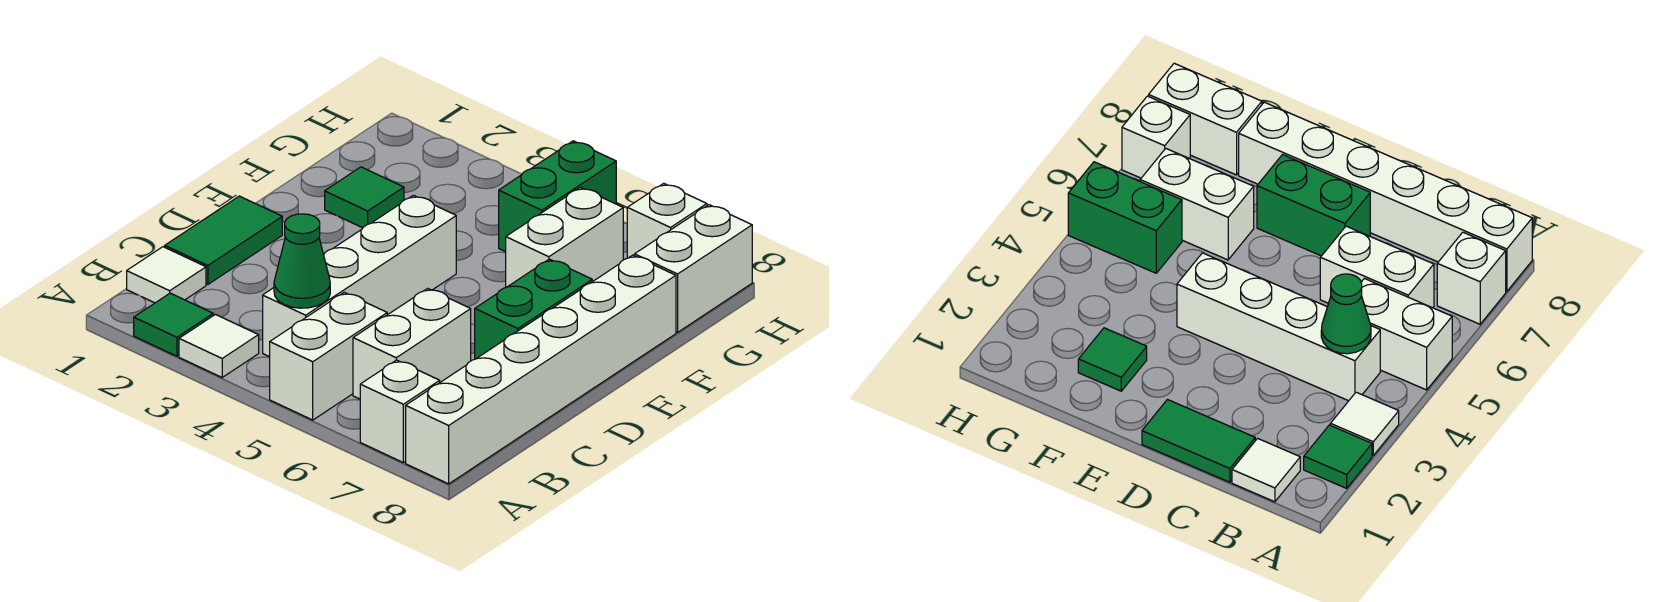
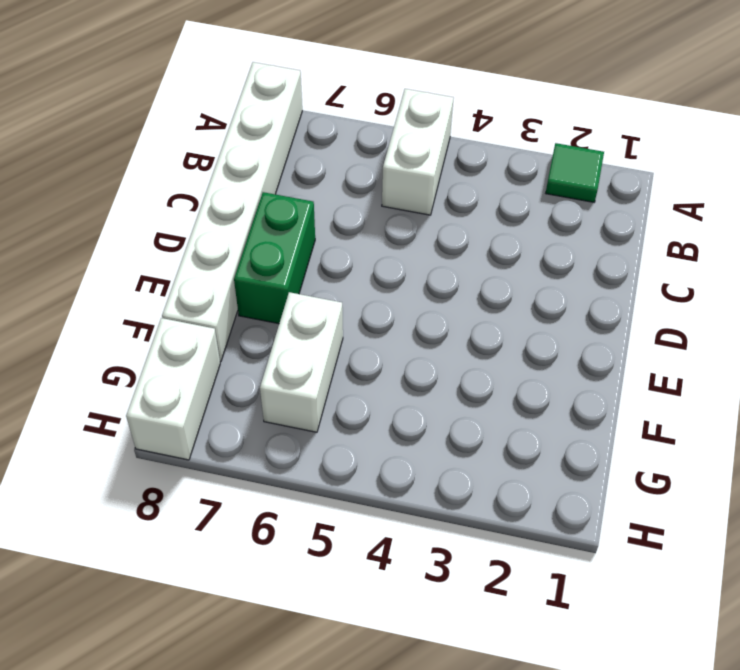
none -> white 1x1 tile [179,315,259,377]
none -> white 1x1 brick [360,360,440,463]
none -> white 1x1 tile [127,247,206,303]

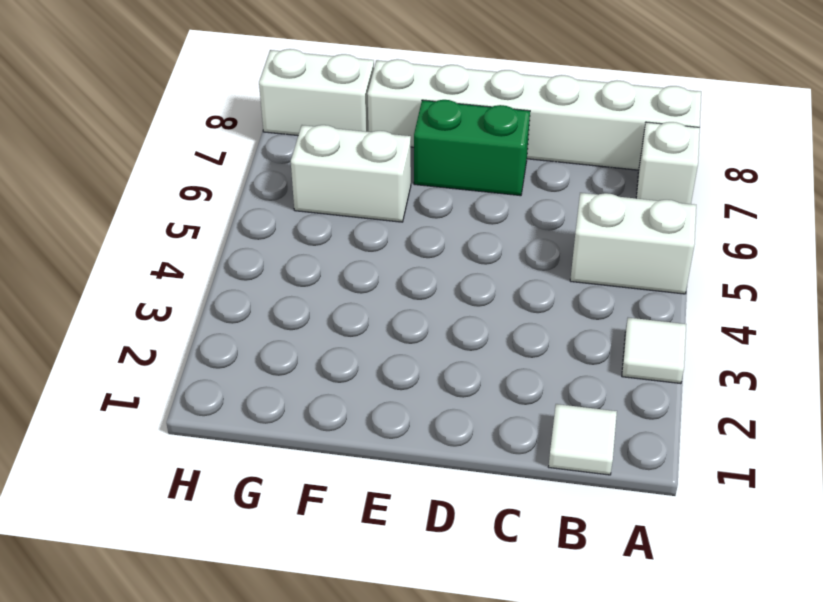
none -> green 1x1 tile [134,293,213,356]
none -> white 1x4 brick [263,195,456,357]
none -> white 1x2 brick [353,288,471,399]

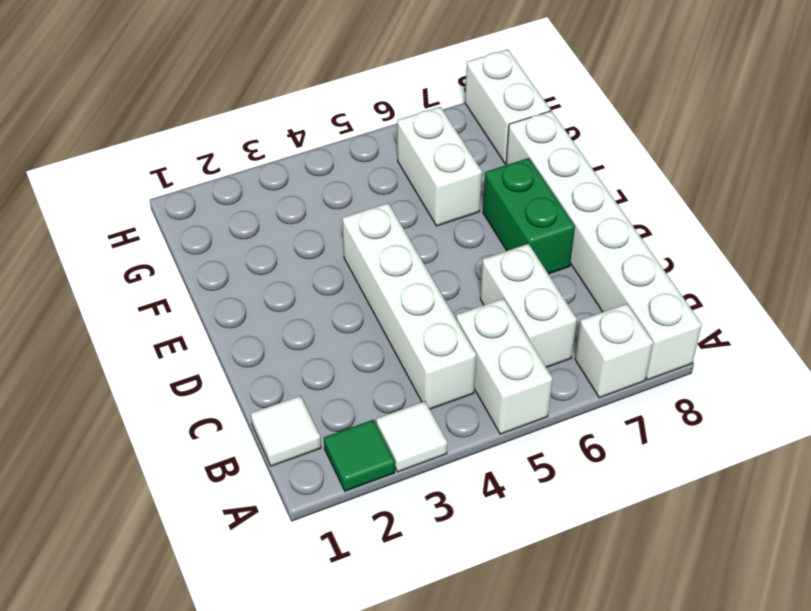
none -> green 1x2 tile [165,196,282,284]
none -> green 1x1 tile [325,167,404,228]
none -> green 1x2 brick [499,141,616,252]

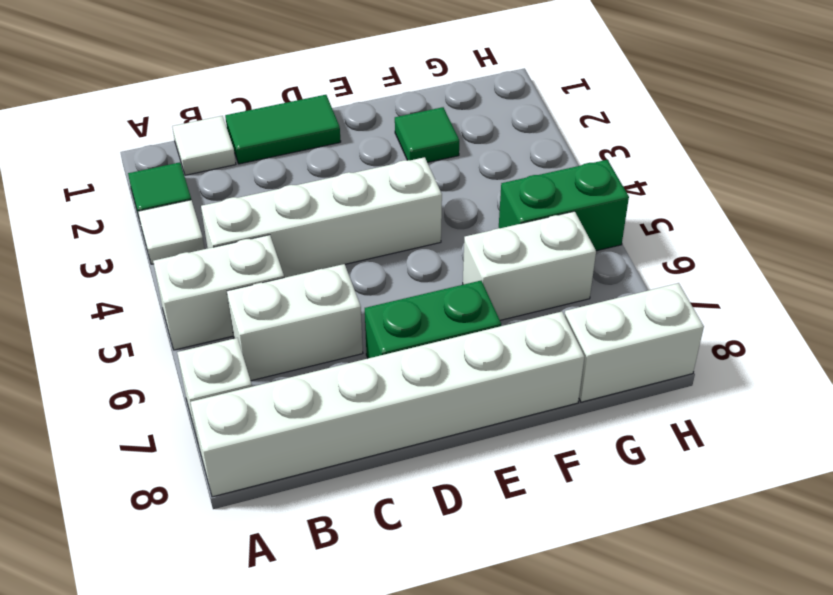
none -> white 1x1 brick [627,183,707,258]
none -> green 1x1 cone [274,214,330,308]

